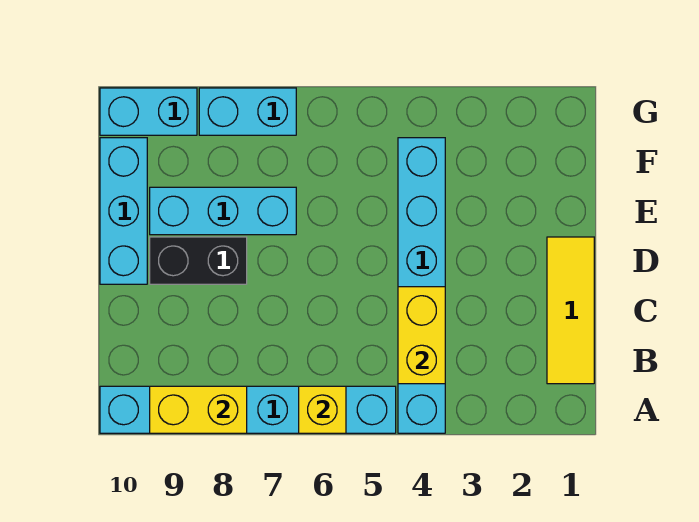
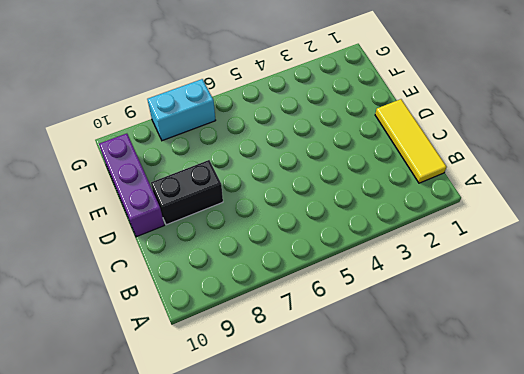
purple 1x3 brick [99,134,164,237] -> cyan 1x3 brick [100,138,147,284]
none -> cyan 1x6 brick [398,138,445,433]
none -> cyan 1x6 brick [100,386,396,433]

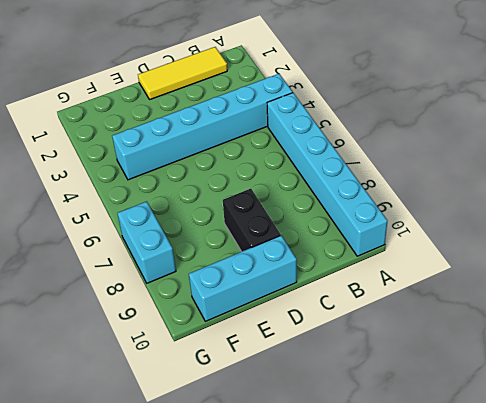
none -> cyan 1x3 brick [150,187,296,235]
none -> cyan 1x2 brick [100,88,197,135]

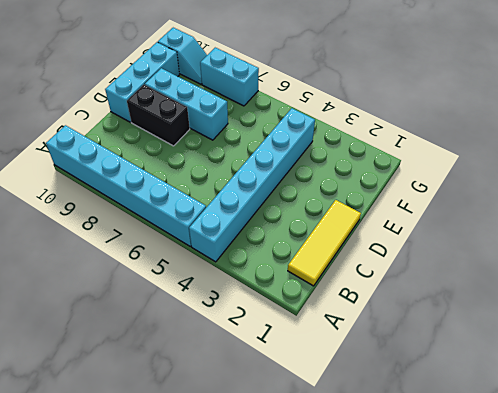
cyan 1x2 slope [158,28,207,84] -> cyan 1x2 brick [100,88,197,135]
none -> yellow 1x1 brick [299,386,346,433]
none -> yellow 1x2 brick [150,386,247,433]

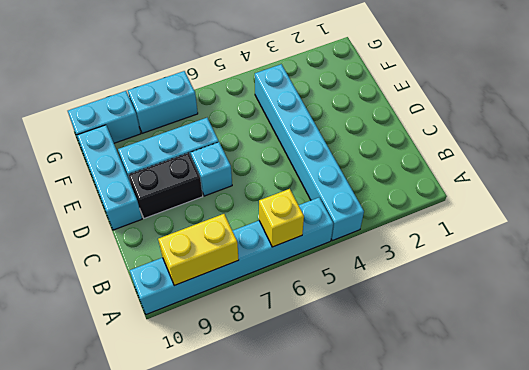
cyan 1x1 brick [191,142,232,196] -> none
none -> yellow 1x3 tile [547,237,594,384]
none -> yellow 1x2 brick [398,287,445,384]

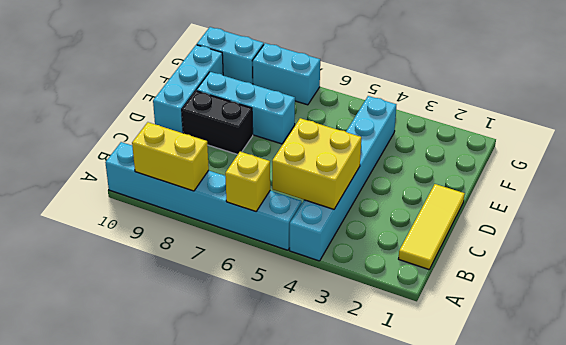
yellow 2x2 brick [272,118,361,209] -> yellow 1x2 brick [398,287,445,384]

